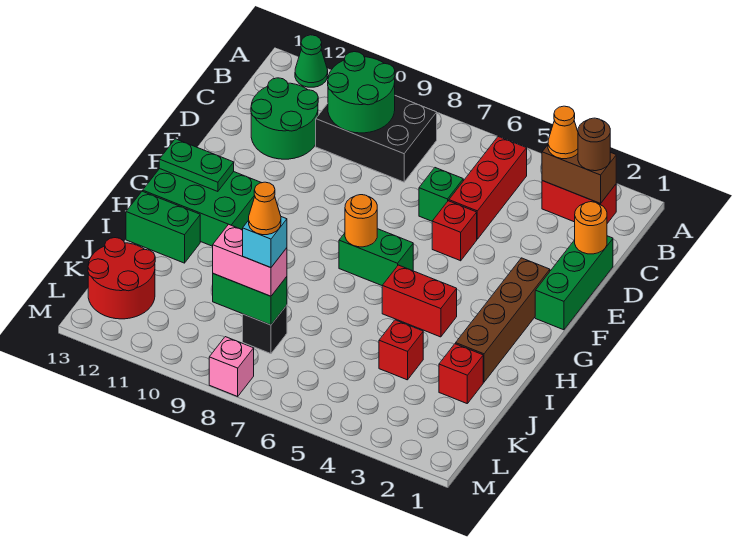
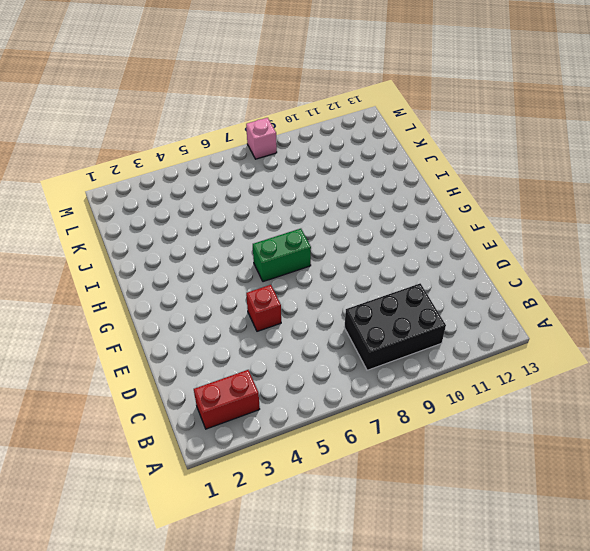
none -> green 1x1 cone [295,35,328,87]
none -> red 1x3 brick [449,136,527,239]
none -> green 2x2 round brick [251,78,318,159]

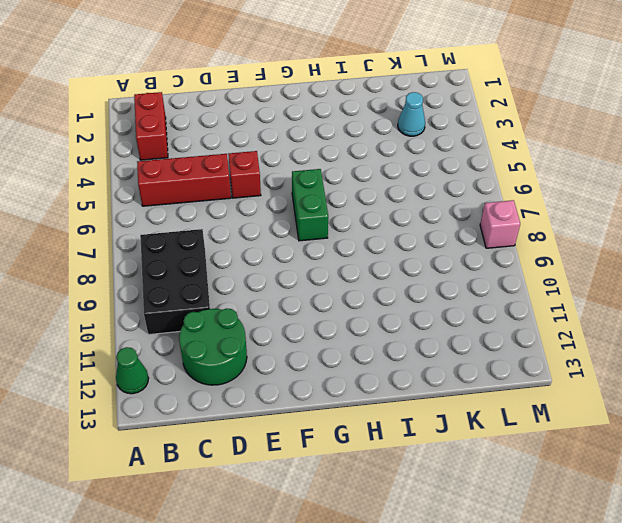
cyan 1x1 cone [398,92,425,136] -> none
none -> green 1x3 brick [535,236,613,330]
none -> green 1x1 brick [419,168,463,221]
none -> brown 1x4 brick [456,258,550,382]

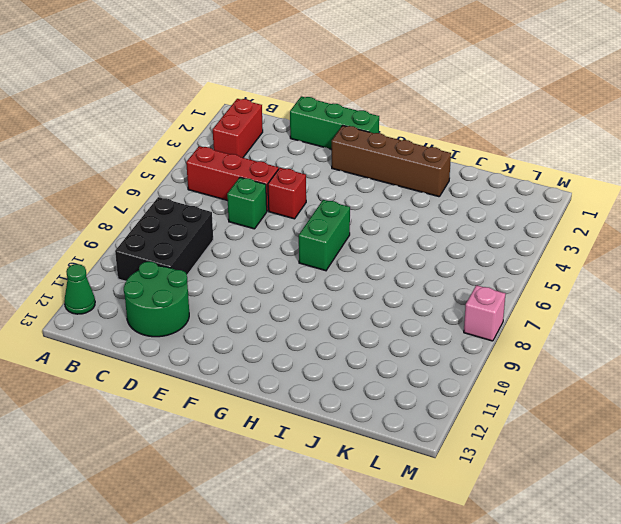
none -> green 2x3 brick [143,169,261,246]
none -> red 1x2 brick [382,265,457,337]
none -> green 1x2 brick [126,191,200,263]

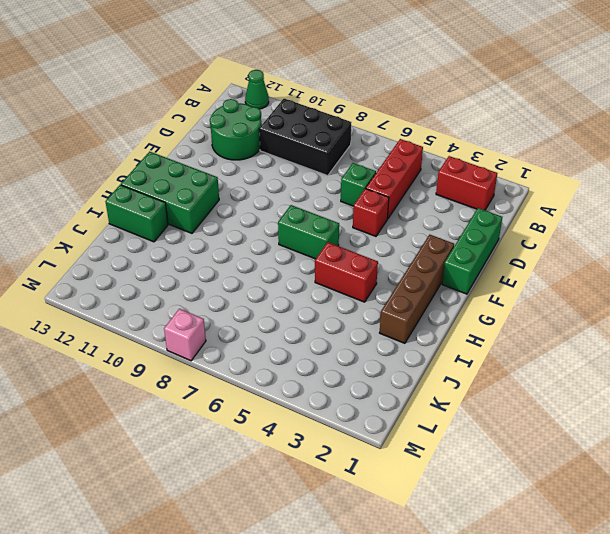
none -> red 1x1 brick [439,344,483,403]
none -> red 1x1 brick [379,320,423,380]
none -> black 1x1 brick [243,305,287,354]

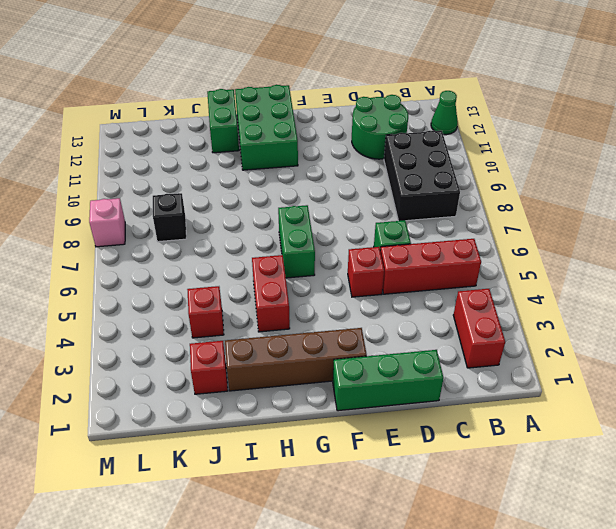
none -> red 2x2 round brick [88,238,155,319]
none -> brown 1x2 brick [542,145,616,204]
none -> green 2x2 round brick [328,52,395,133]

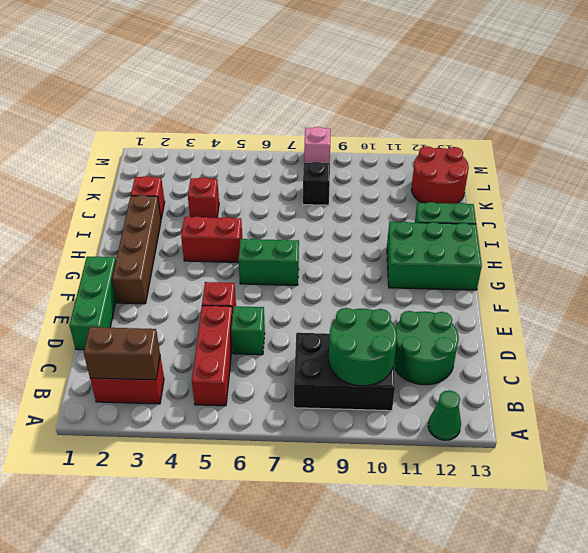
none -> orange 1x1 round brick [575,202,607,254]
none -> orange 1x1 round brick [345,195,377,247]
none -> green 1x2 plate [159,139,234,192]

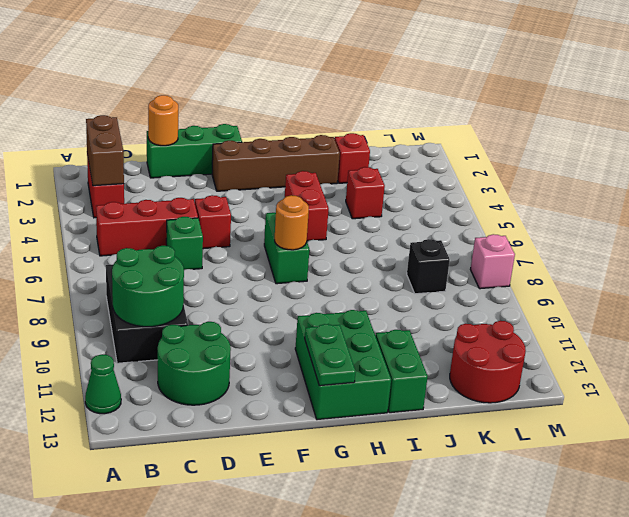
none -> green 1x2 brick [213,274,287,325]
none -> brown 1x1 round brick [578,118,610,171]
none -> orange 1x1 cone [548,106,578,159]

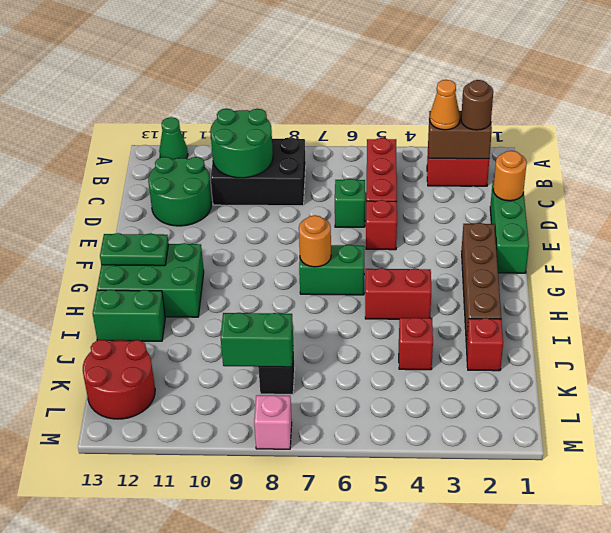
none -> pink 1x2 brick [213,224,287,296]
none -> cyan 1x1 brick [243,217,287,268]
none -> orange 1x1 cone [249,182,281,235]

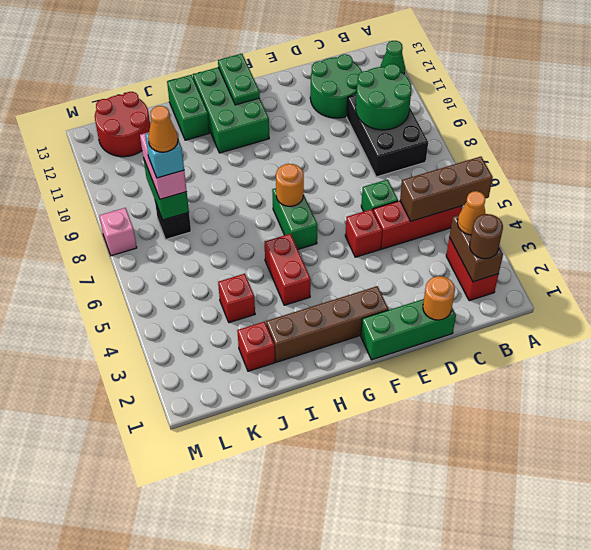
brown 1x3 brick [400,157,493,221] -> none

